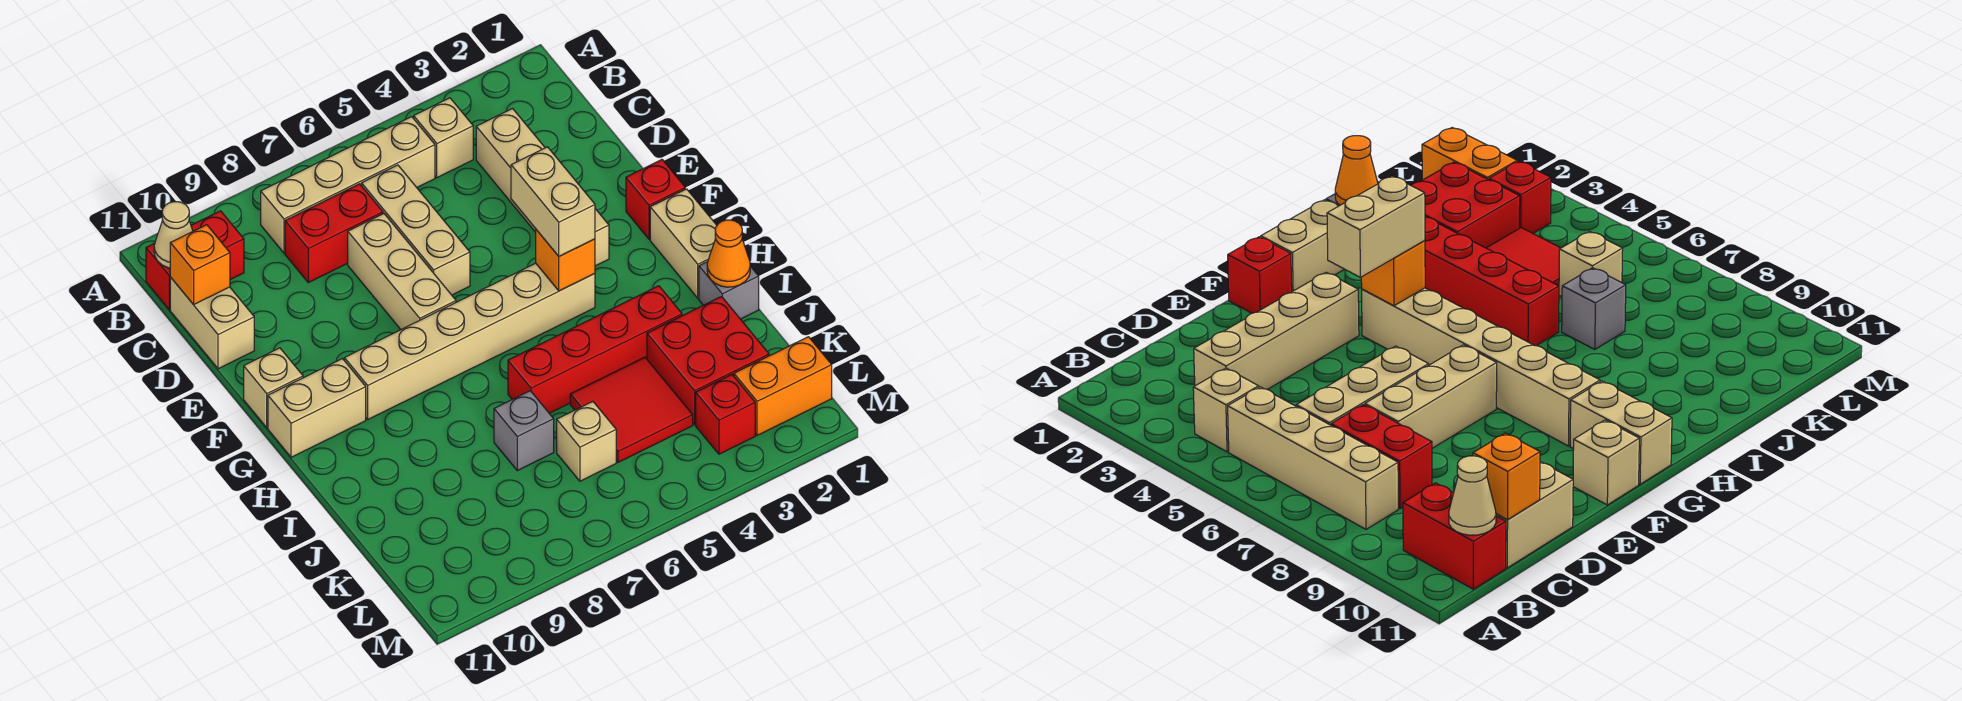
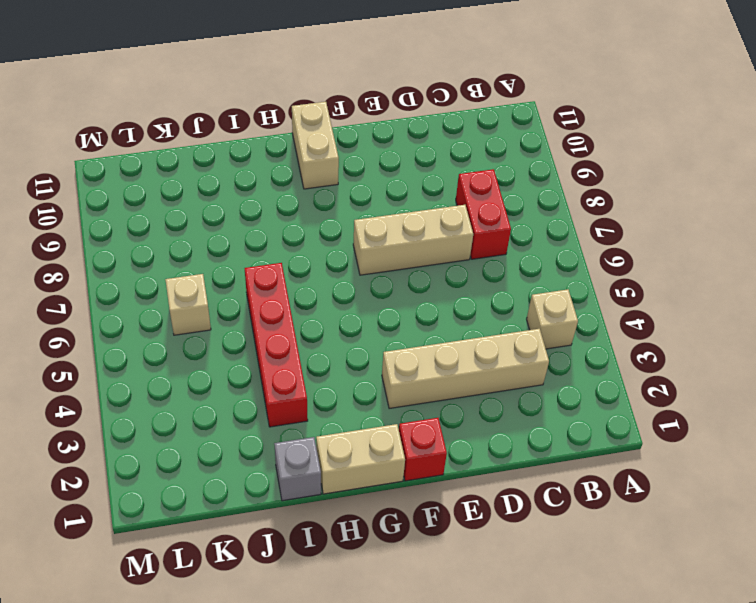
none -> tan 1x4 brick [261,117,435,253]
none -> red 1x2 brick [146,211,244,310]
none -> tan 1x3 brick [362,165,470,295]

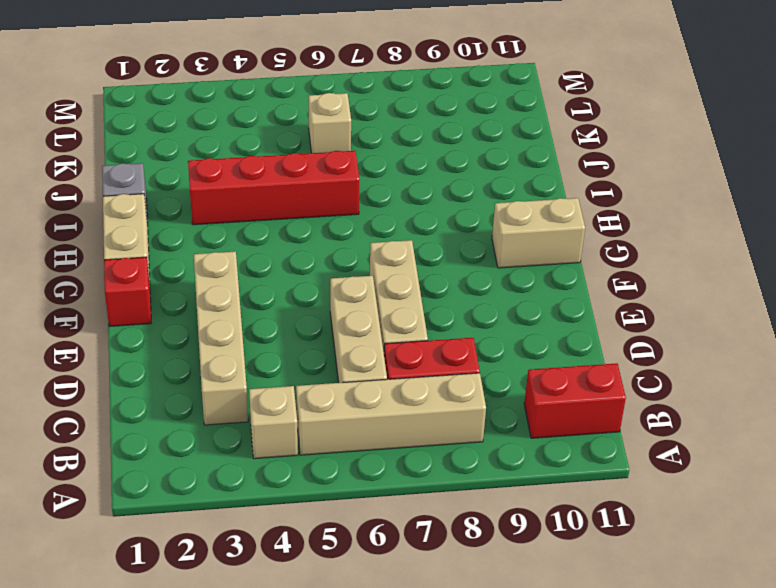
none -> tan 1x2 brick [170,277,254,369]
none -> tan 1x1 brick [244,348,303,428]
none -> tan 1x6 brick [344,263,595,419]

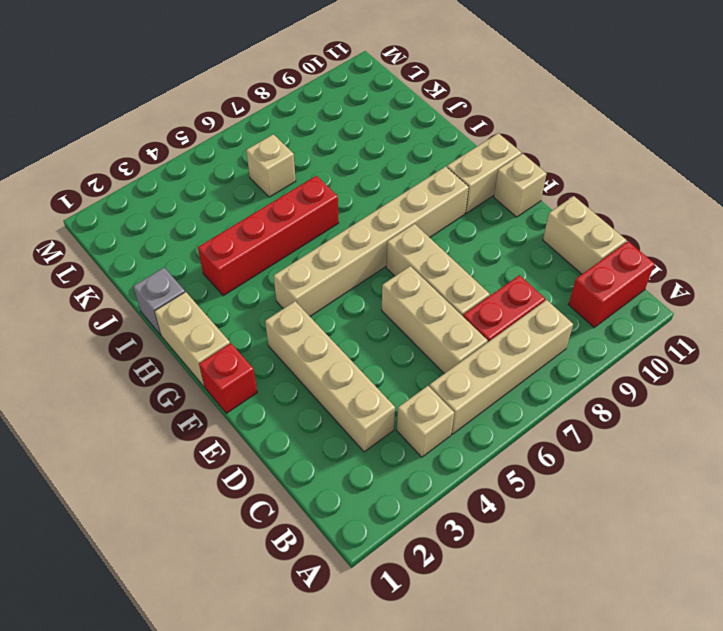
none -> red 2x2 brick [647,297,769,425]
none -> red 2x2 tile [570,357,693,462]
none -> grey 1x1 brick [494,391,554,471]

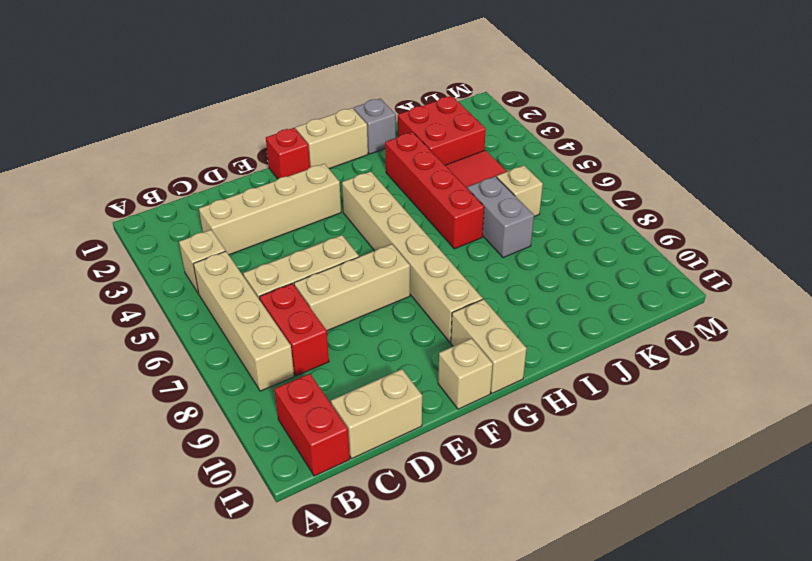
grey 1x2 brick [467,176,534,258] -> grey 1x1 brick [494,391,554,471]
none -> orange 1x2 brick [734,337,832,435]
none -> red 1x1 brick [696,375,755,454]
none -> tan 1x1 cone [154,202,193,268]

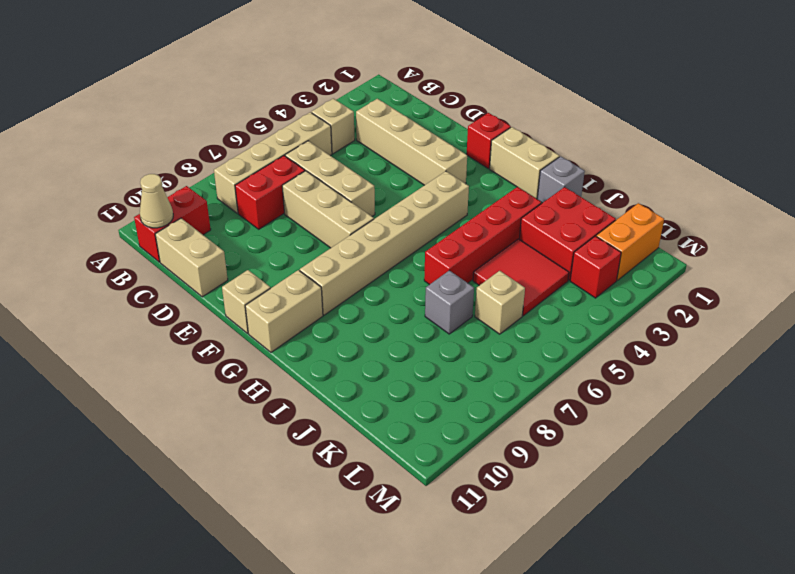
none -> orange 1x1 brick [170,225,230,305]
none -> orange 1x1 brick [536,230,595,291]
none -> orange 1x1 cone [707,220,750,287]

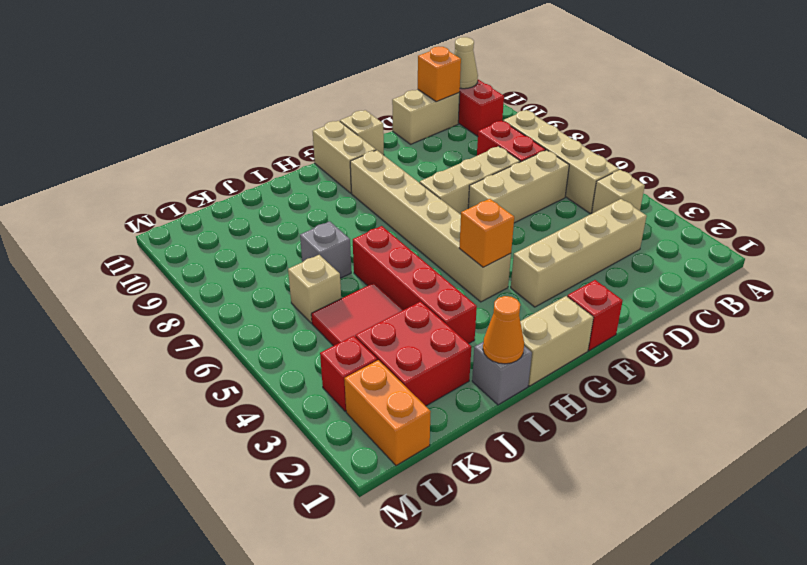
none -> tan 1x2 brick [511,147,595,256]

